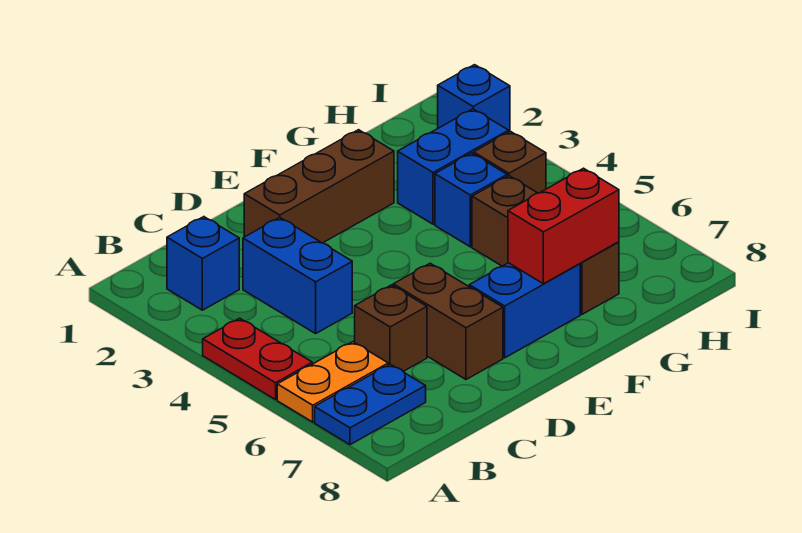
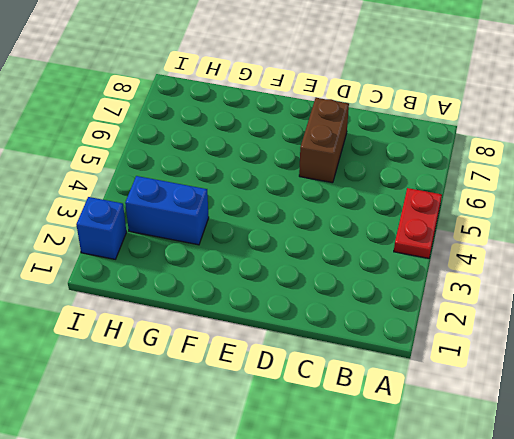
none -> orange 1x2 plate [277,342,388,422]
none -> blue 1x2 plate [315,364,426,445]
none -> blue 1x1 brick [167,217,239,310]

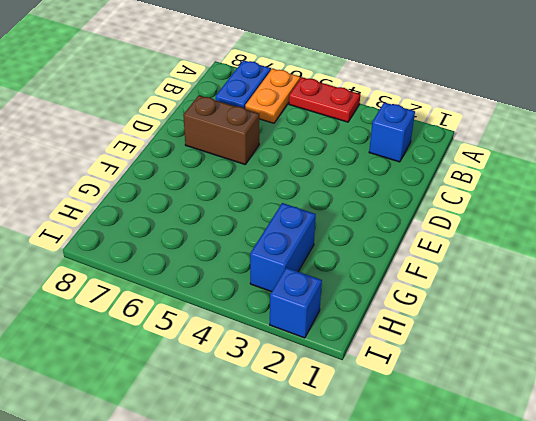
none -> blue 1x2 brick [243,217,352,334]
none -> brown 1x1 brick [355,285,427,371]
none -> brown 1x3 brick [244,130,394,243]

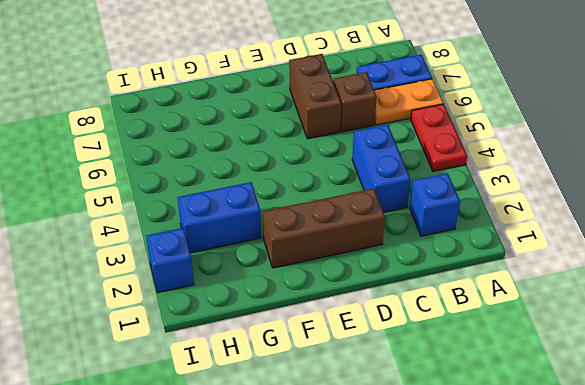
none -> blue 1x2 brick [469,263,580,358]
none -> blue 1x1 brick [435,153,507,247]
none -> brown 1x3 brick [472,176,619,314]

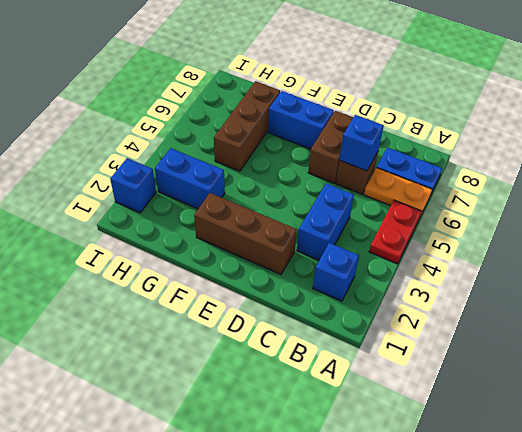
blue 1x1 brick [339,115,384,171] -> blue 1x1 brick moved to [435,153,507,247]
none -> brown 1x1 brick [474,131,546,193]
none -> red 1x2 brick [508,168,619,284]

